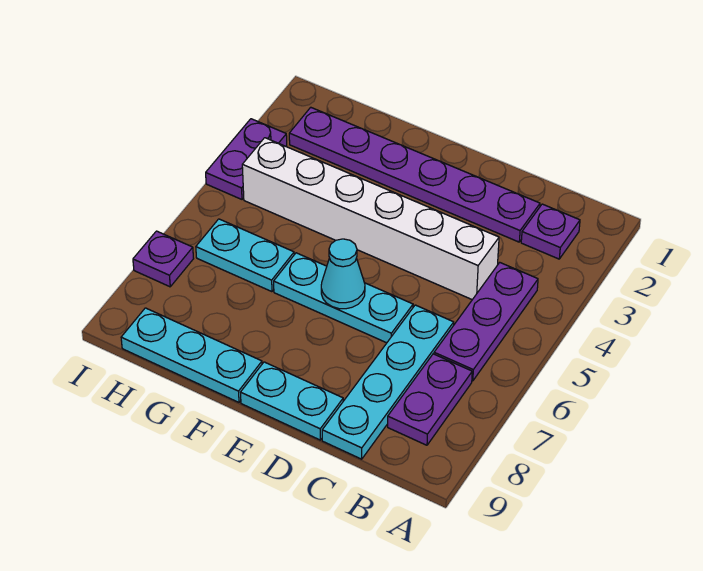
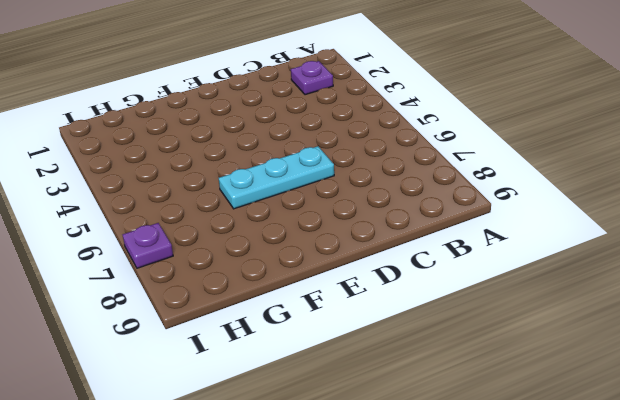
none -> purple 1x3 plate [434,263,538,381]
none -> purple 1x2 plate [388,354,472,445]
none -> purple 1x6 plate [289,107,540,242]

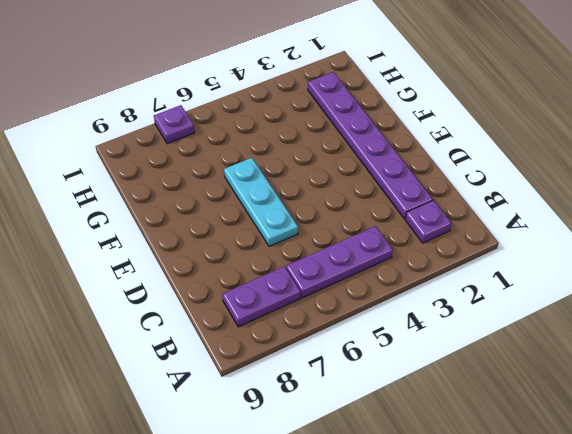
none -> white 1x6 brick [242,138,499,300]
none -> cyan 1x4 plate [322,305,454,459]
none -> cyan 1x2 plate [241,362,343,440]

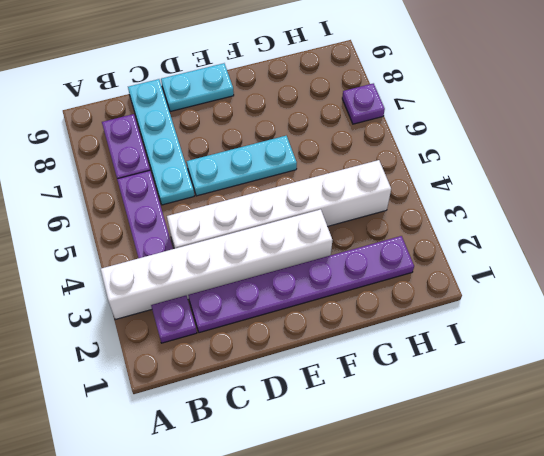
white 1x6 brick [101,209,333,320] -> none
none -> cyan 1x3 plate [121,308,262,402]
none -> cyan 1x2 plate [196,219,294,292]
none -> purple 1x2 plate [206,119,287,199]

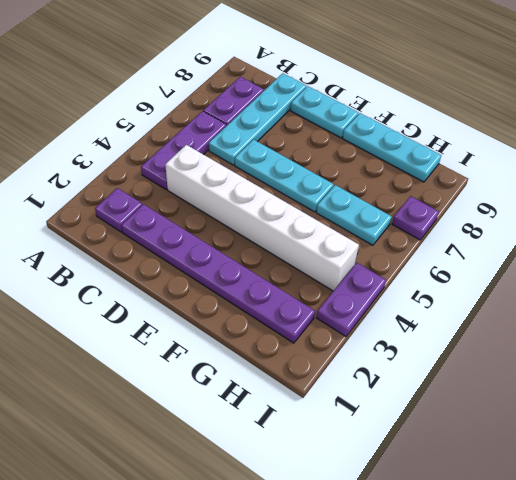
none -> cyan 1x1 cone [321,239,365,309]

